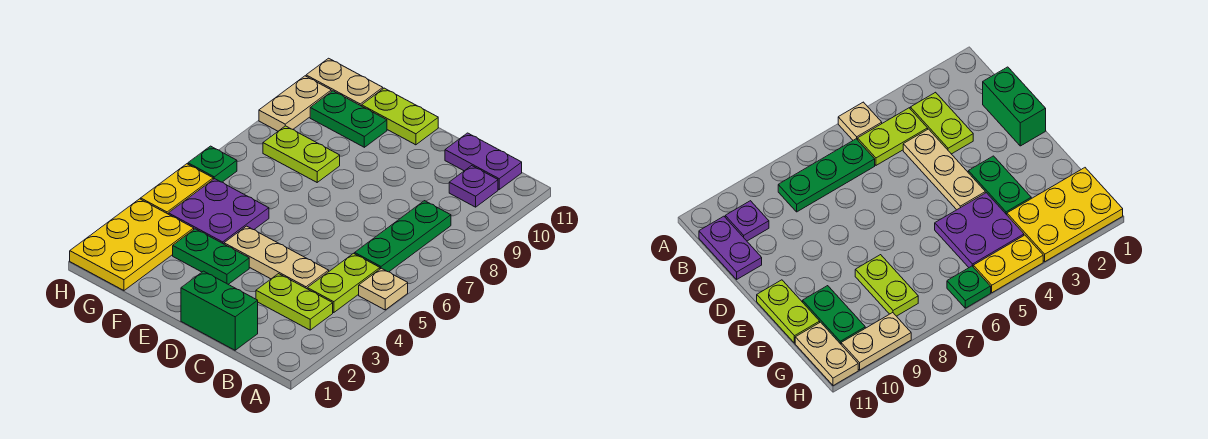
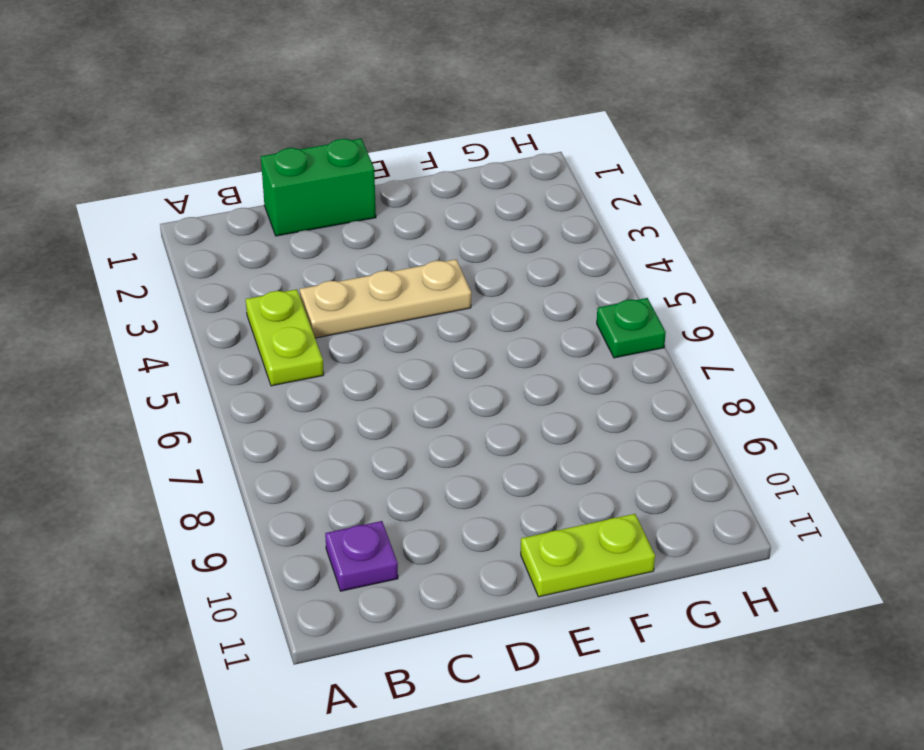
none -> tan 1x1 plate [359,268,408,310]
none -> lime 1x2 plate [256,274,333,330]
none -> green 1x3 plate [355,201,451,272]

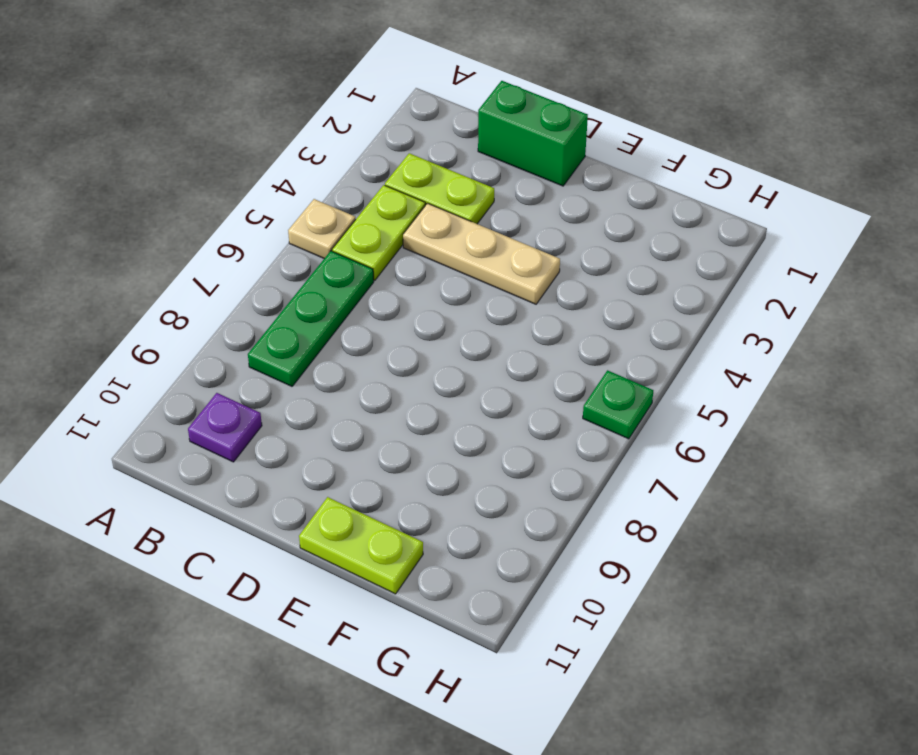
none -> purple 1x2 plate [445,133,522,189]
none -> green 1x2 plate [173,229,249,284]
none -> purple 2x2 plate [168,179,269,244]

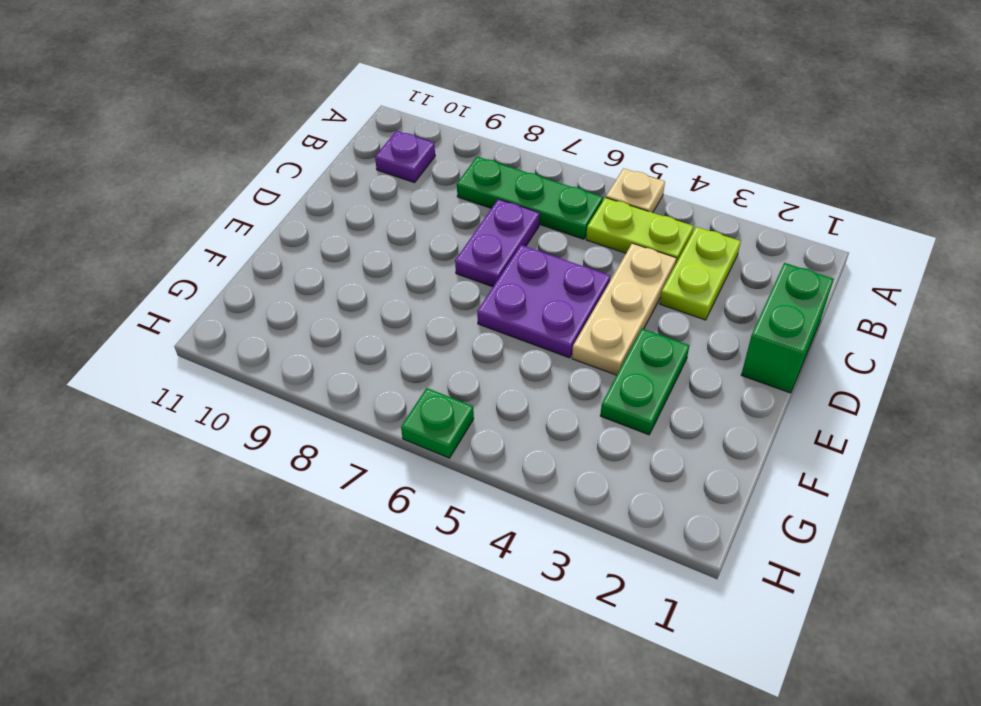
purple 1x2 plate [455,199,539,287] -> purple 1x2 plate moved to [445,133,522,189]
purple 2x2 plate [477,245,611,358] -> purple 2x2 plate moved to [168,179,269,244]
none -> lime 1x2 plate [362,88,438,145]
none -> lime 1x2 plate [263,126,340,182]
none -> green 1x2 plate [310,91,387,147]

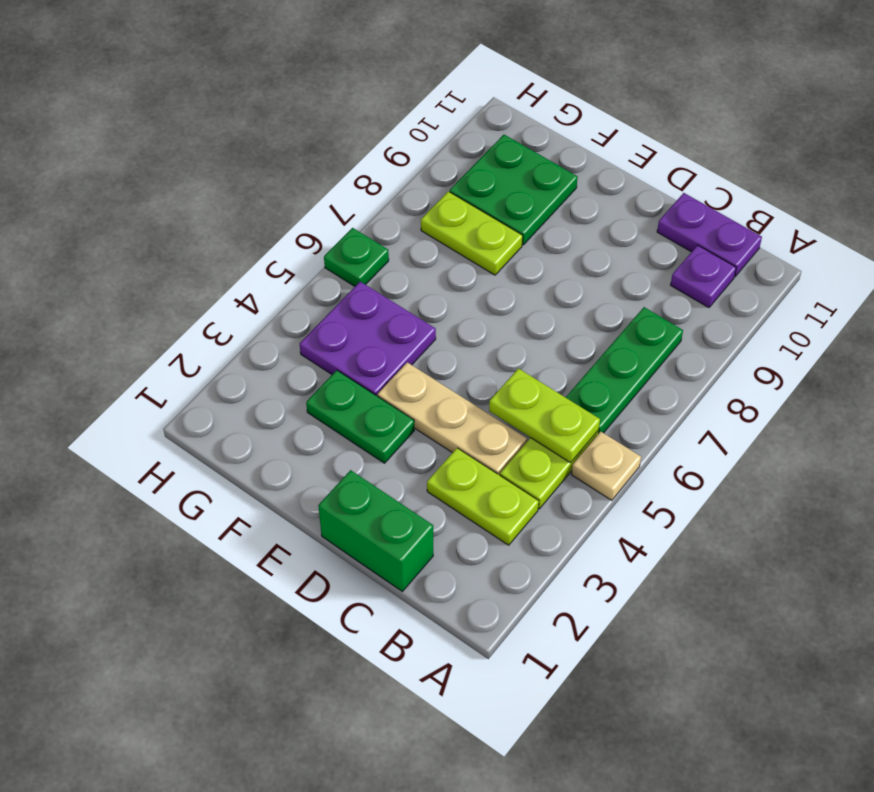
lime 1x2 plate [489,368,600,463] -> lime 1x2 plate moved to [362,88,438,145]
green 2x2 plate [450,135,578,245] -> green 1x2 plate [310,91,387,147]
none -> yellow 2x3 plate [70,199,194,290]
none -> tan 1x2 plate [306,58,383,106]
none -> yellow 1x2 plate [141,164,213,214]

